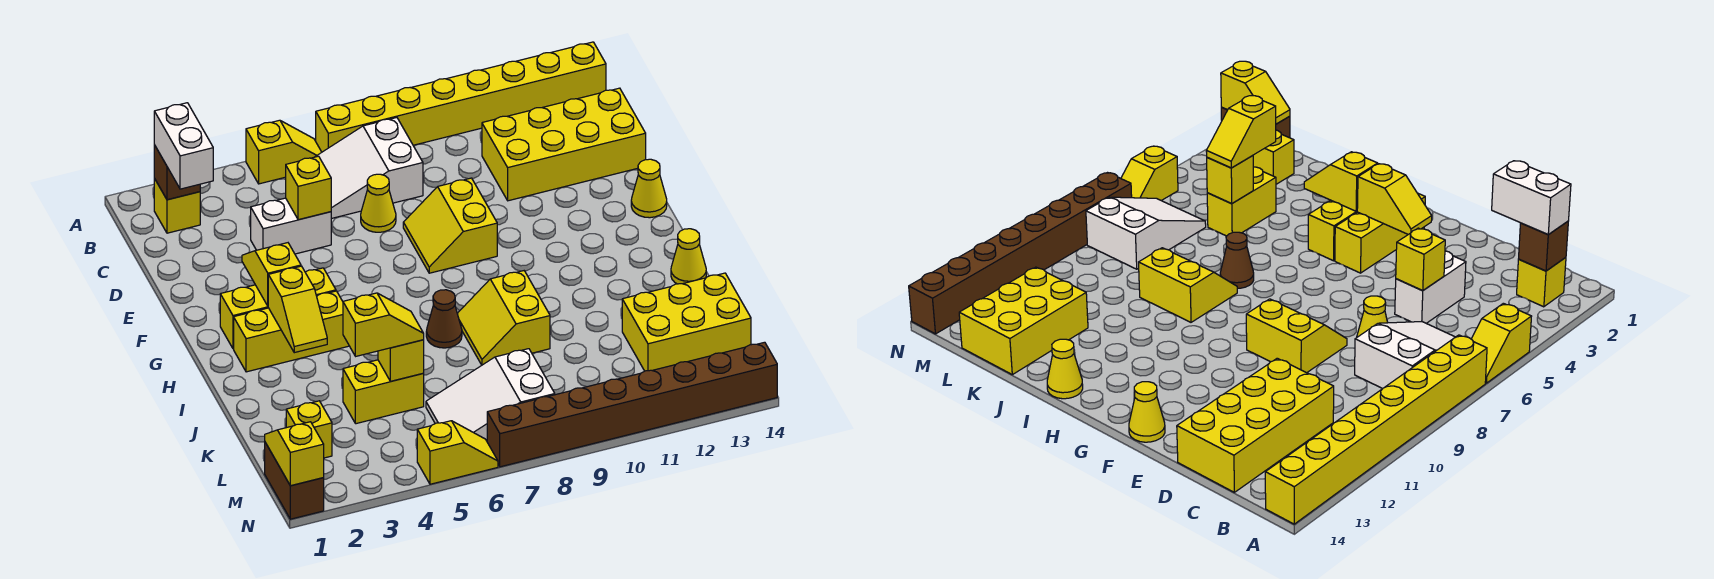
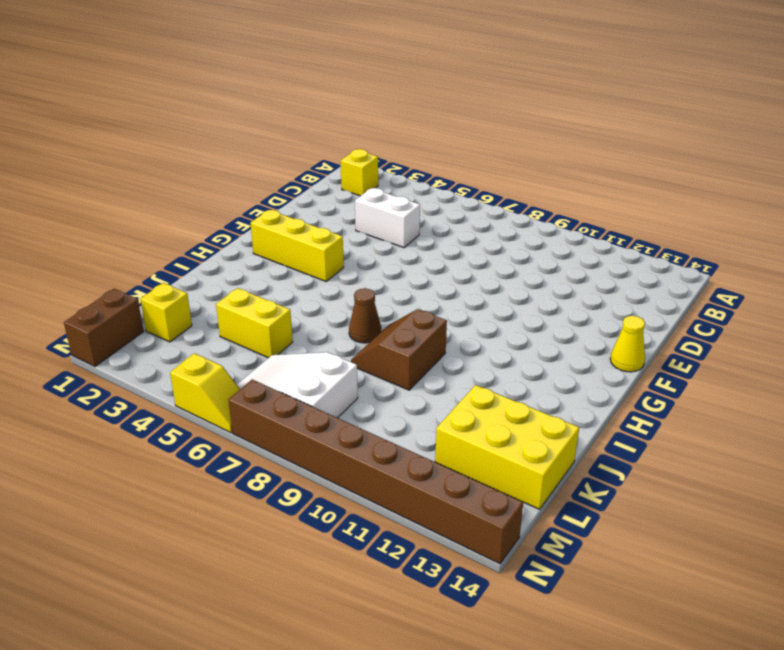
brown 2x2 slope [351,309,447,390] -> yellow 2x2 slope [457,271,550,365]
none -> yellow 1x2 slope [246,120,322,184]
none -> yellow 1x8 brick [316,42,606,152]
none -> white 2x3 slope [315,118,423,219]

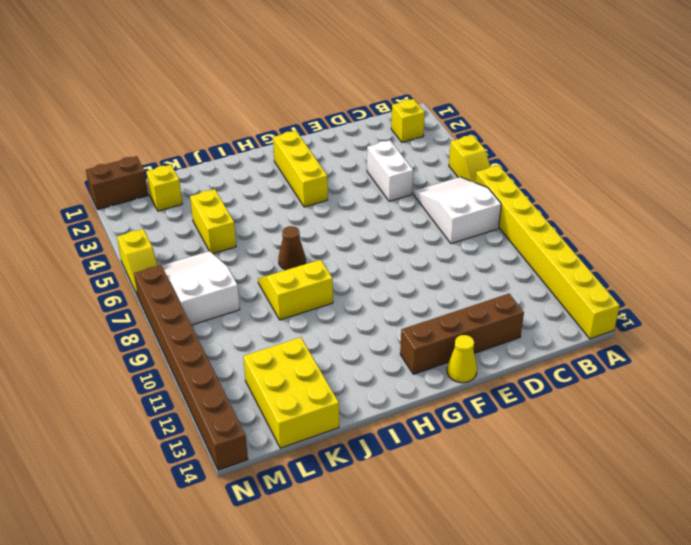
brown 1x4 brick [400,294,524,374] -> yellow 2x4 brick [482,88,646,201]
none -> yellow 1x1 cone [361,174,396,232]
none -> yellow 2x2 slope [403,178,497,273]
none -> yellow 1x3 brick [234,291,349,372]

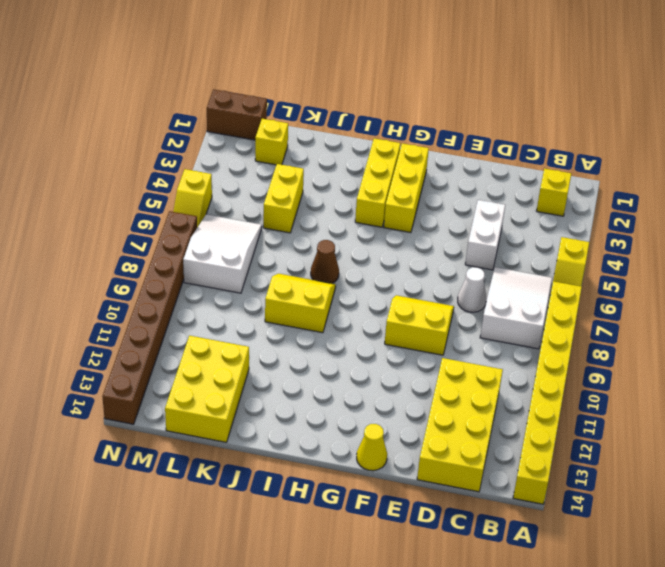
white 1x1 cone [458,267,486,312] -> yellow 1x1 cone [361,174,396,232]
none -> yellow 1x1 cone [671,229,706,284]
none -> brown 1x1 brick [154,145,200,200]
none -> yellow 1x1 brick [286,156,331,220]

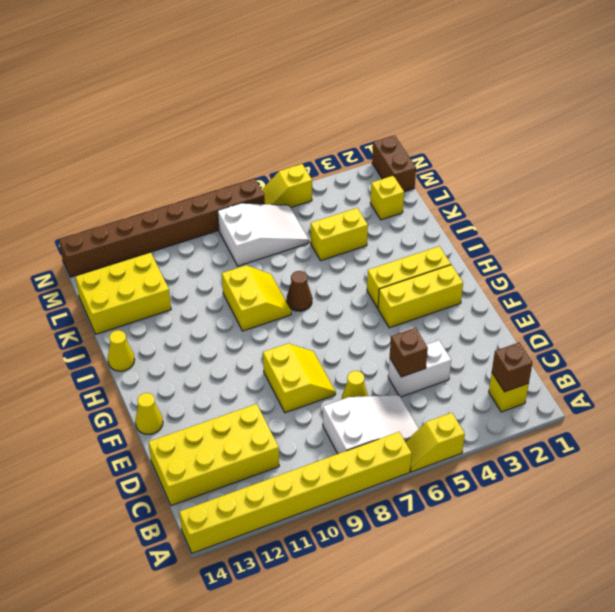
brown 1x1 brick [390,328,428,377] -> yellow 1x1 brick [286,156,331,220]
none -> yellow 1x2 slope [242,243,301,306]
none -> yellow 1x2 slope [268,266,327,353]
none -> yellow 1x1 brick [378,340,424,381]

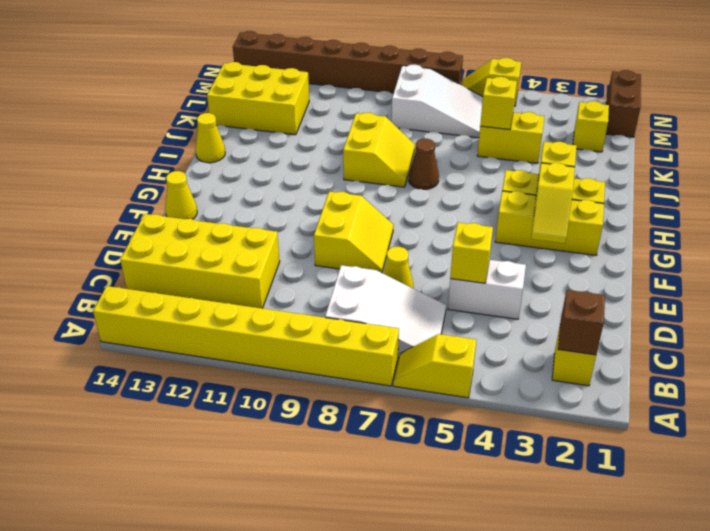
none -> yellow 1x2 slope [265,422,324,486]
none -> white 1x2 brick [154,103,213,189]
none -> yellow 1x2 slope [343,293,424,356]

